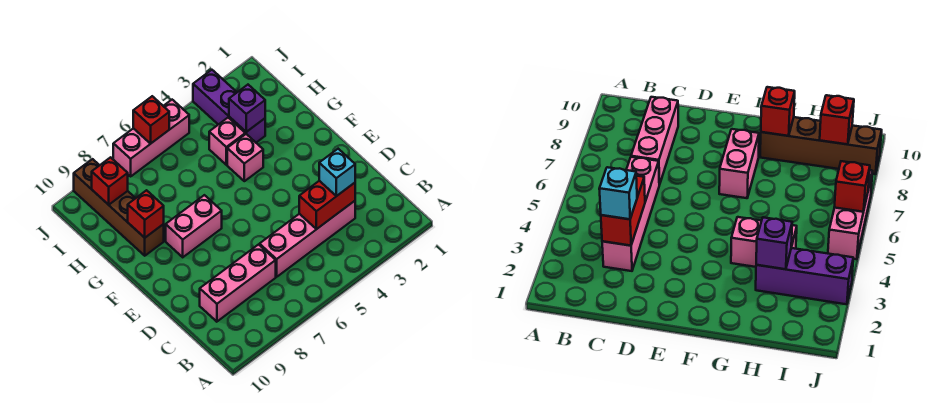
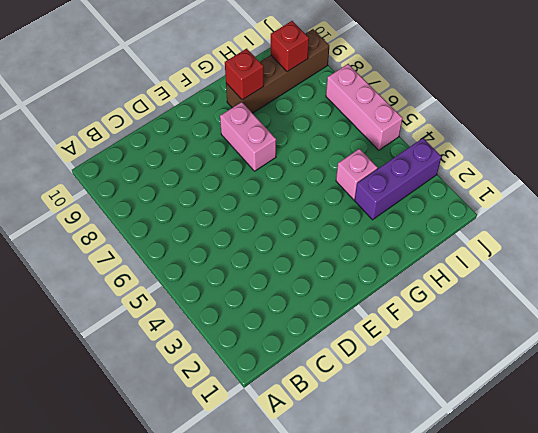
none -> pink 1x4 brick [259,201,355,277]
none -> pink 1x3 brick [200,245,276,322]
none -> pink 1x1 brick [227,134,263,181]

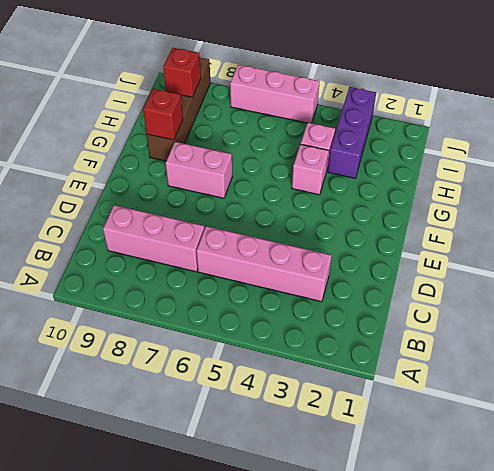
none -> red 1x2 brick [299,181,355,229]
none -> purple 1x1 brick [229,85,265,132]
none -> red 1x1 brick [133,96,169,144]

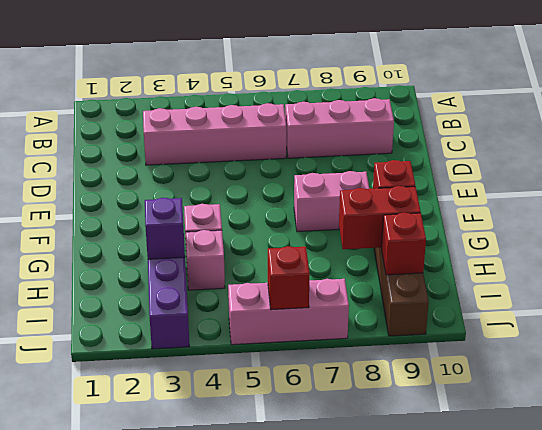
red 1x2 brick [339,186,421,249] -> red 1x2 brick moved to [299,181,355,229]
none -> cyan 1x1 brick [319,149,355,196]

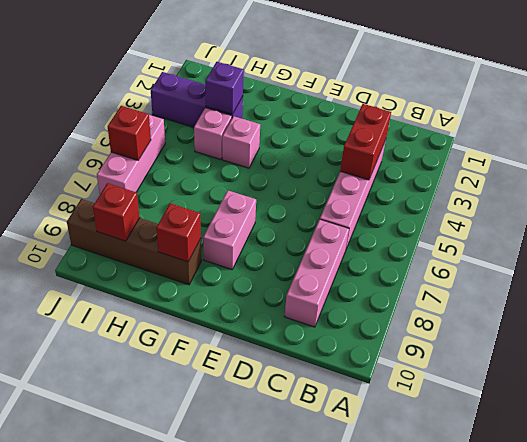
none -> cyan 1x1 brick [319,149,355,196]

